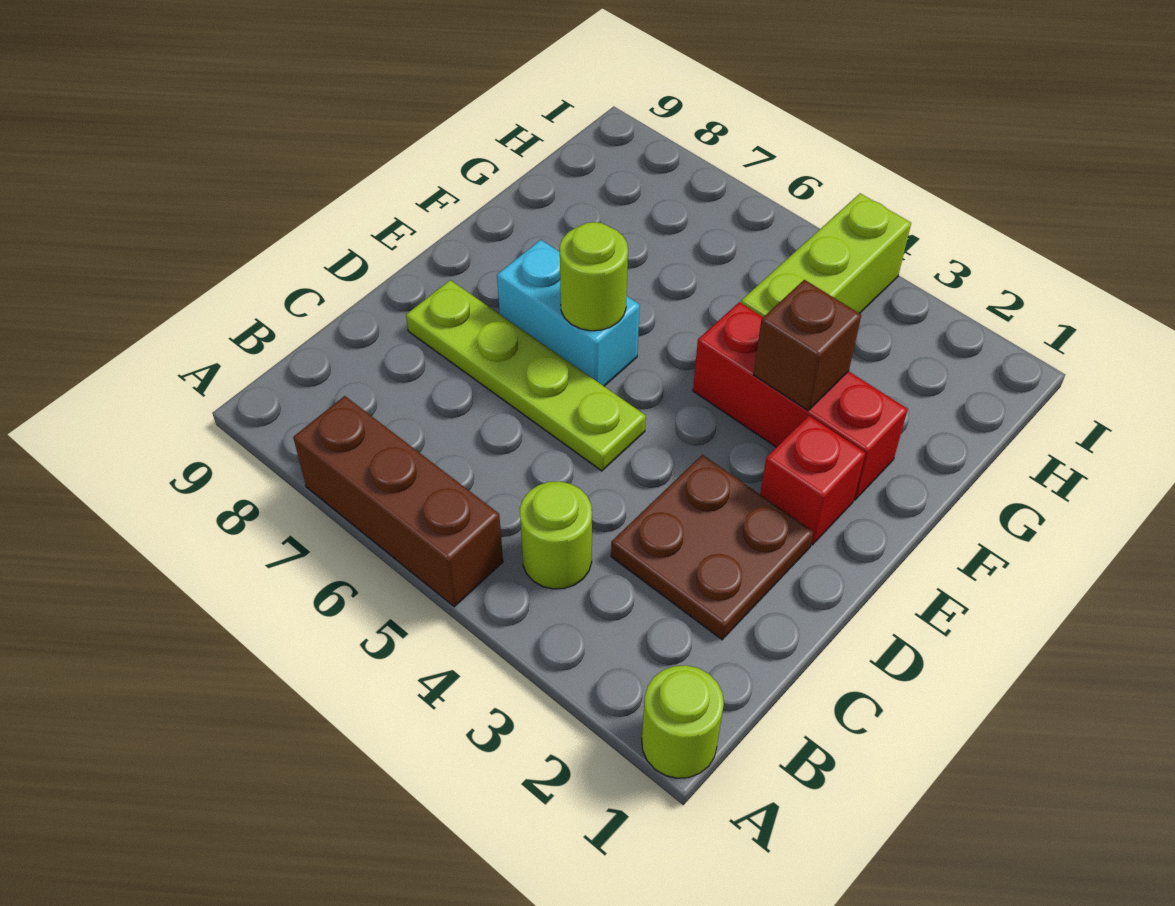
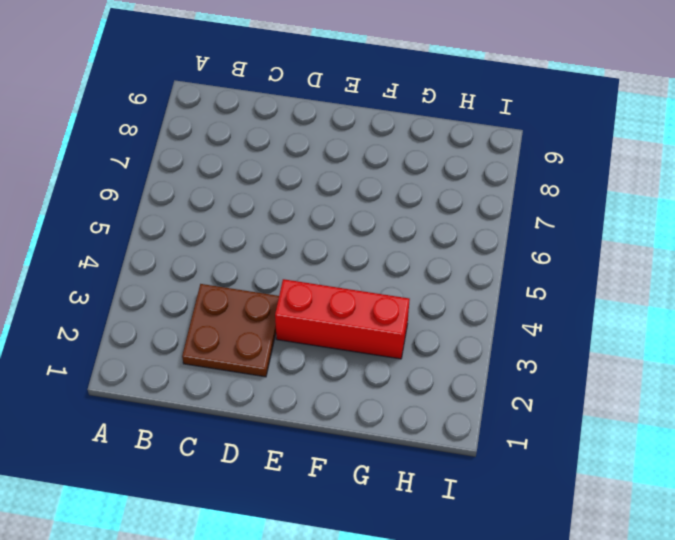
red 1x3 brick [275,279,410,359] -> red 1x3 brick turned to [693,302,908,500]
none -> lime 1x1 round brick [642,665,724,778]
none -> brown 1x3 brick [293,396,503,607]

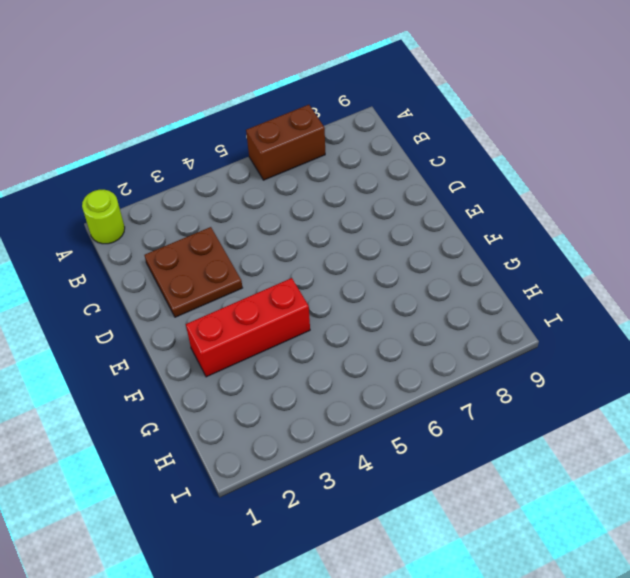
brown 1x2 brick [246,105,325,180] -> brown 1x3 brick [293,396,503,607]
none -> lime 1x1 round brick [520,481,592,589]
none -> lime 1x4 plate [406,280,646,471]

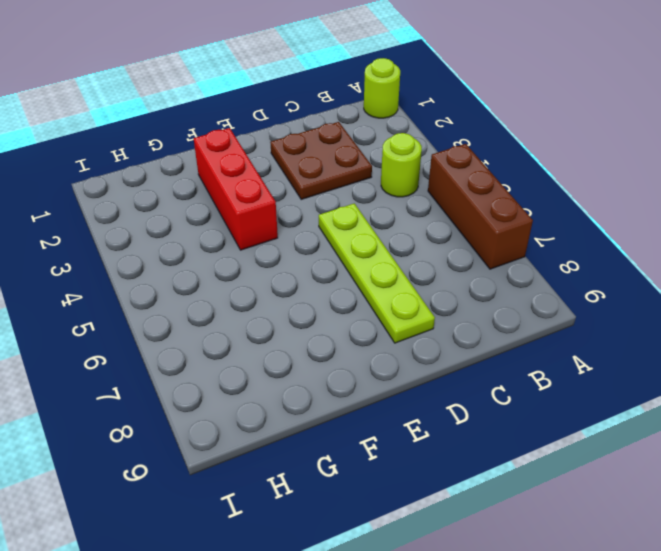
none -> red 1x1 brick [760,416,865,545]
none -> cyan 1x2 brick [497,240,640,386]

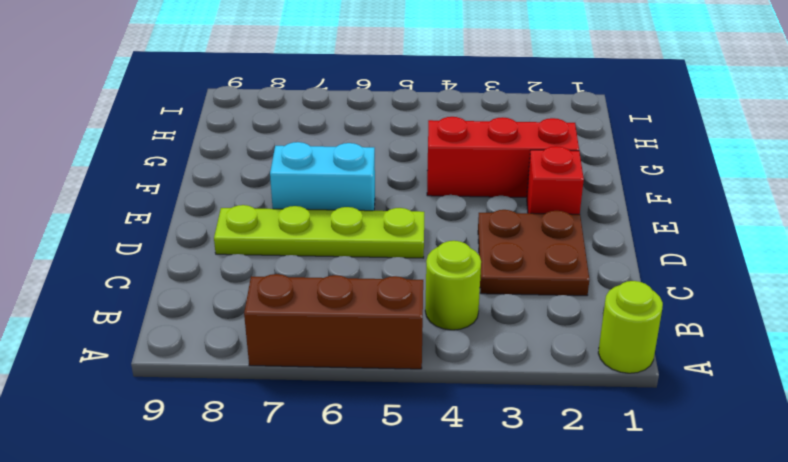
none -> lime 1x3 brick [741,193,911,317]
none -> lime 1x1 round brick [560,222,628,331]

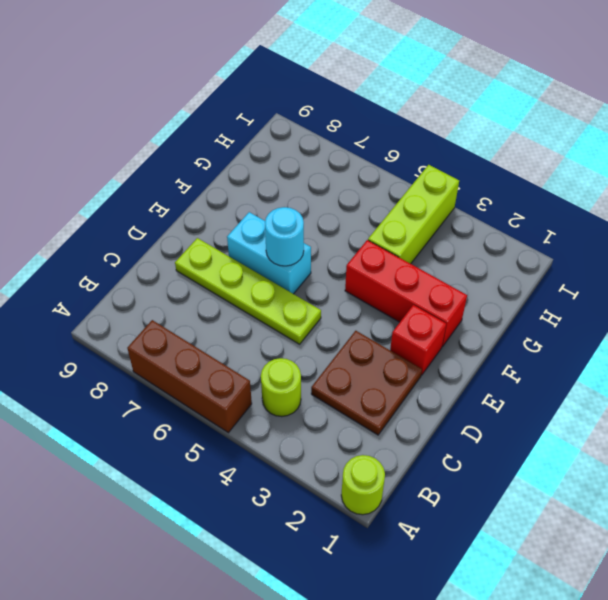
cyan 1x1 round brick [265,207,304,266] -> lime 1x1 round brick [560,222,628,331]
none -> brown 1x1 brick [753,280,861,411]

